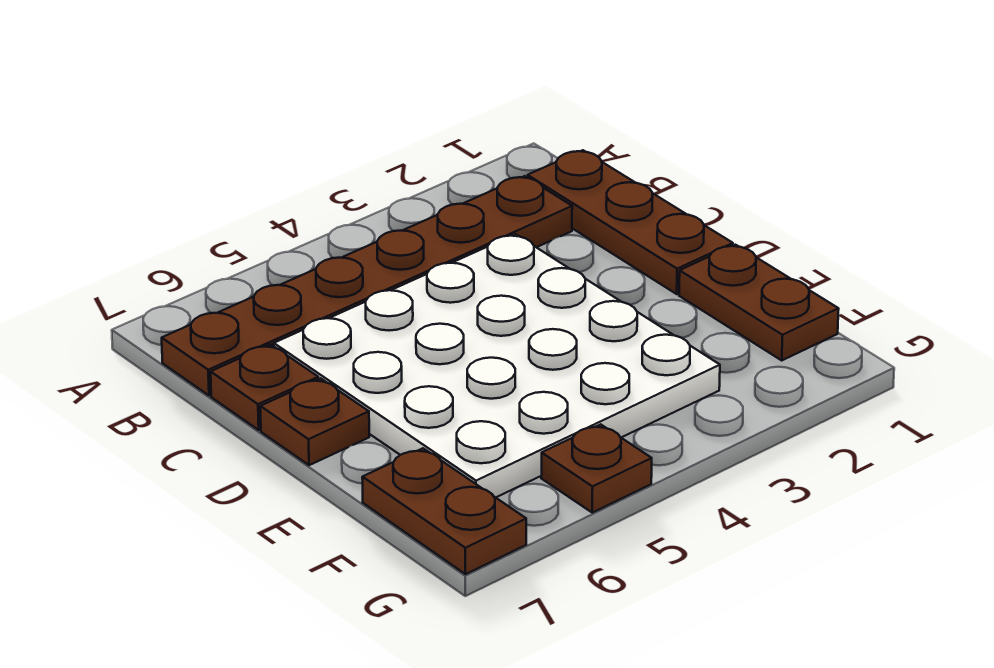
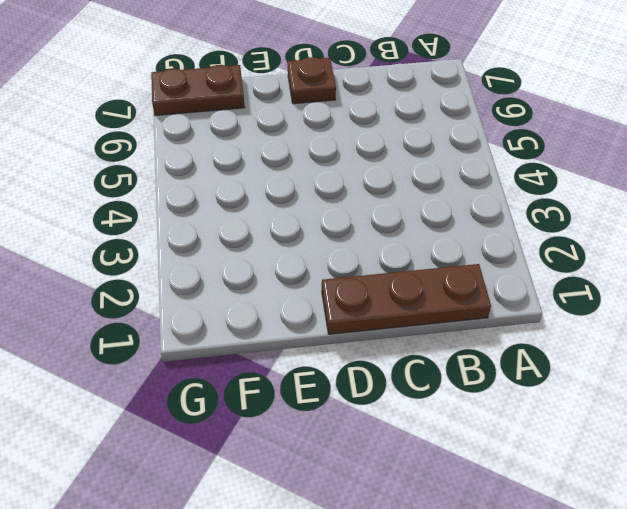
none -> brown 1x6 plate [162,176,572,396]
none -> white 4x4 plate [274,234,720,497]

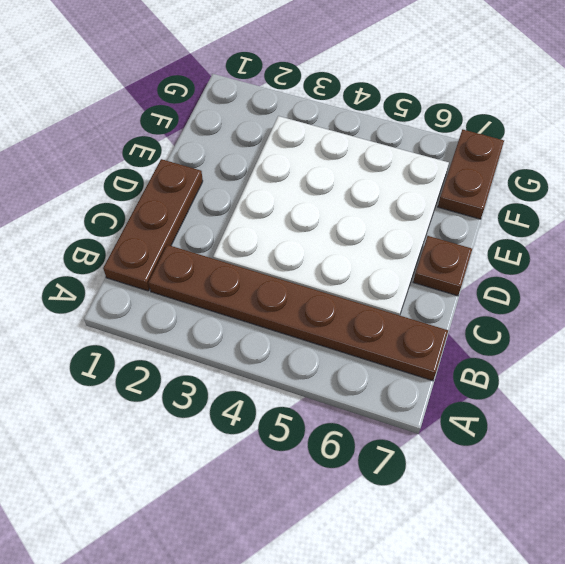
none -> brown 1x1 plate [211,344,318,430]
none -> brown 1x2 plate [679,245,839,360]

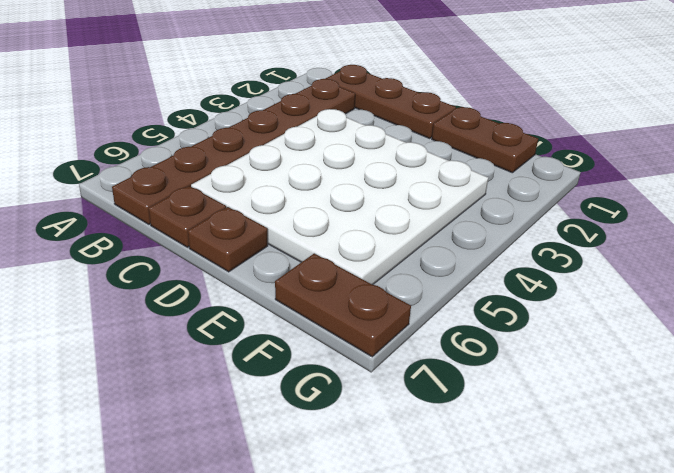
none -> brown 1x1 plate [541,424,652,513]

